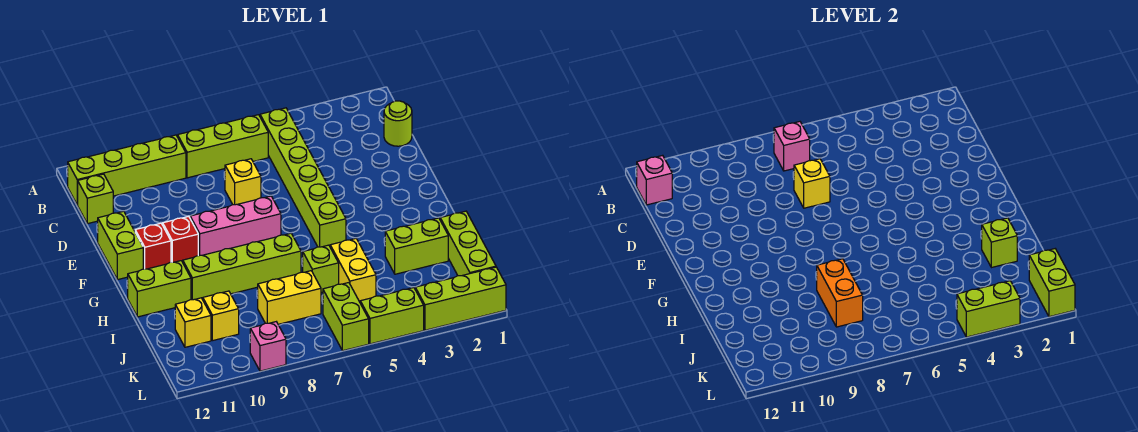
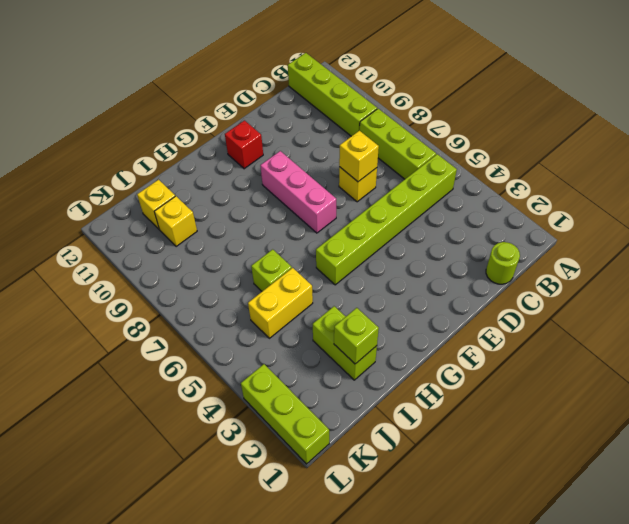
none -> lime 1x1 brick [78,174,113,224]
none -> lime 1x2 brick [98,211,143,280]
none -> red 1x1 brick [163,216,198,262]
none -> lime 1x4 brick [183,233,301,300]

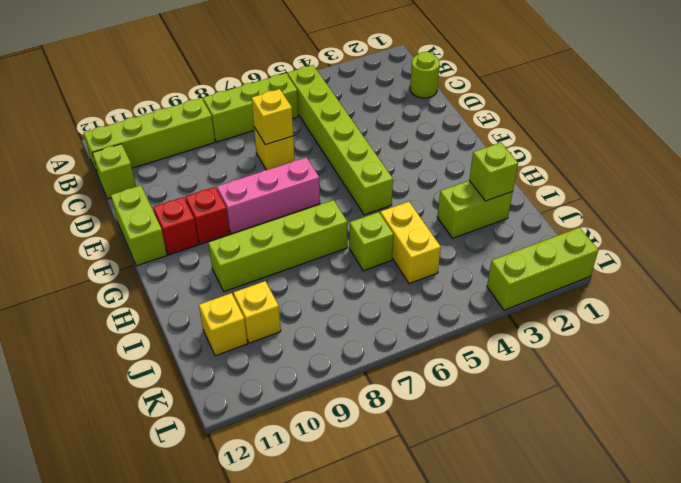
none -> lime 1x2 brick [128,261,191,317]
none -> lime 1x3 brick [440,211,496,276]
none -> yellow 1x2 brick [258,271,321,324]
none -> lime 1x2 brick [323,283,369,351]

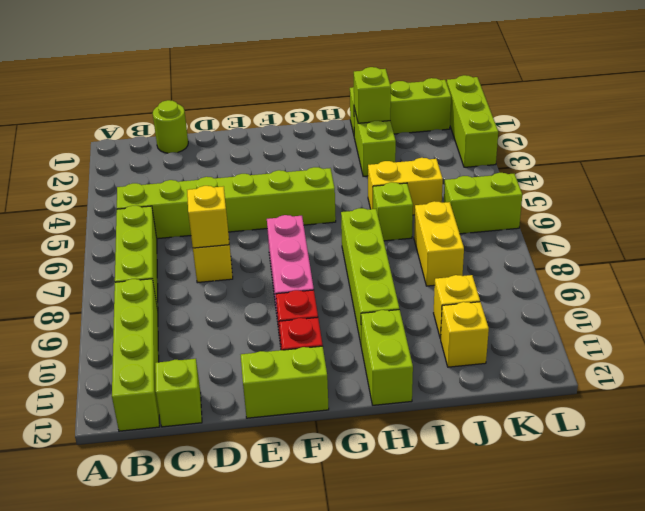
none -> lime 1x2 brick [360,288,424,344]
none -> pink 1x1 brick [250,322,286,371]
none -> pink 1x1 brick [774,122,810,171]
none -> pink 1x1 brick [637,155,672,205]

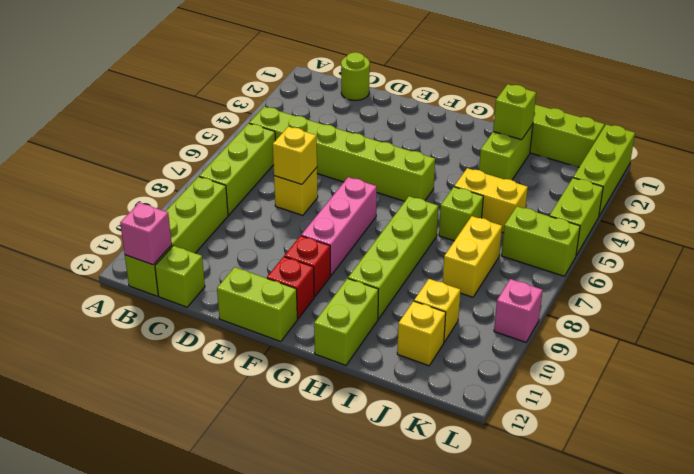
none -> pink 1x1 brick [774,122,810,171]
none -> orange 1x2 brick [817,259,863,327]
none -> lime 1x2 brick [1029,249,1075,317]
none -> lime 1x2 brick [957,281,1020,337]

